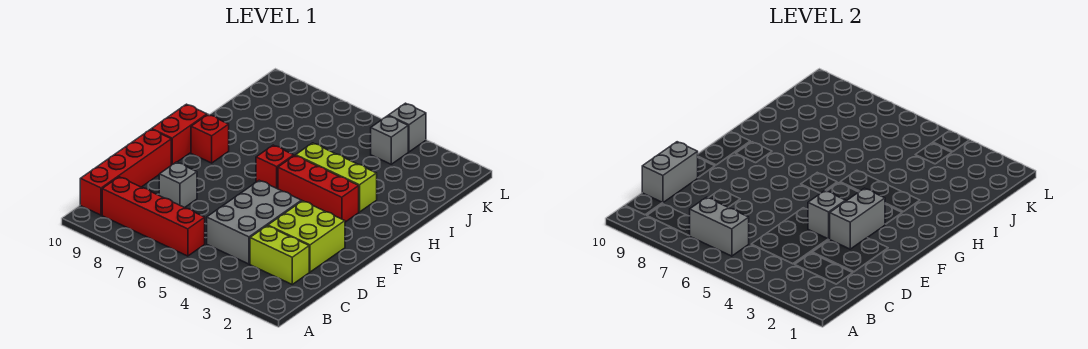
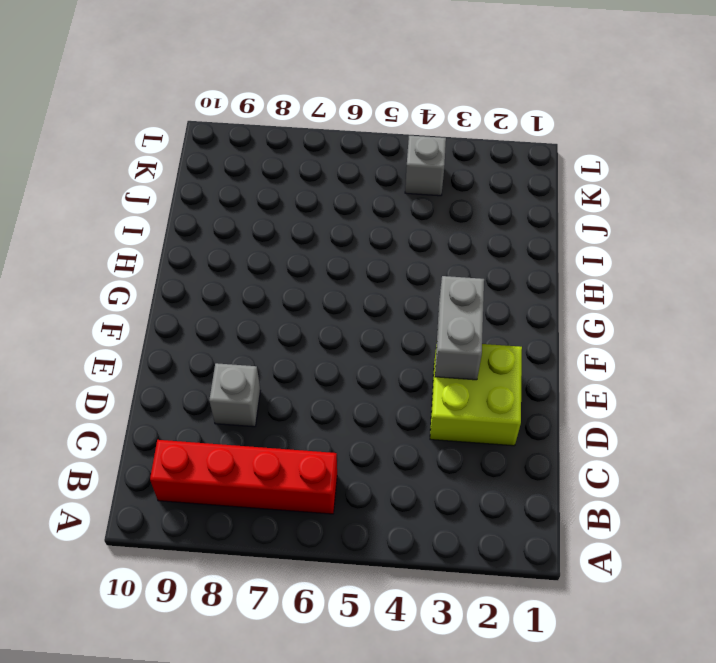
none -> red 1x4 brick [80,129,171,215]
none -> lime 1x2 brick [250,226,309,284]
none -> grey 2x3 brick [207,180,302,264]

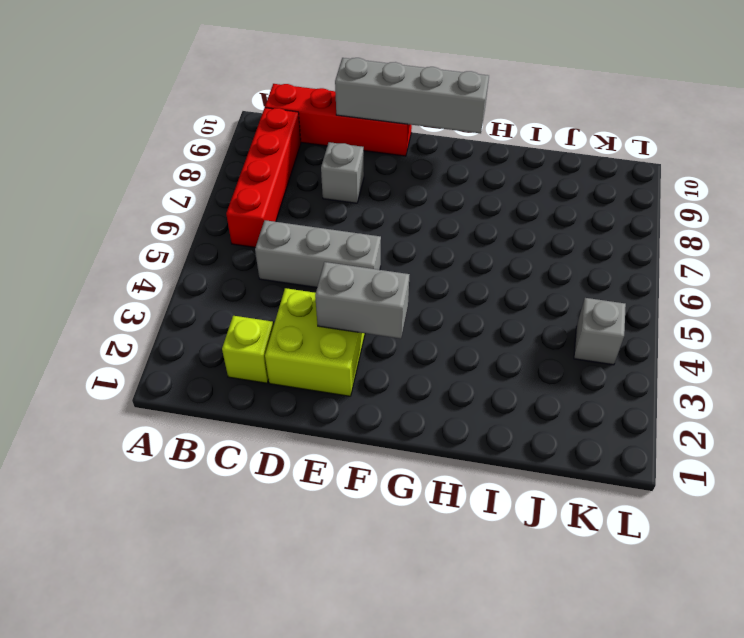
lime 1x1 brick [222,316,273,383] -> lime 1x2 brick [250,226,309,284]
grey 1x3 brick [255,220,381,288] -> grey 2x3 brick [207,180,302,264]
grey 1x4 brick [335,58,489,133] -> grey 1x2 brick [642,142,698,203]
none -> red 1x2 brick [152,104,207,165]
none -> red 1x3 brick [278,155,359,222]
none -> red 1x1 brick [256,145,294,189]

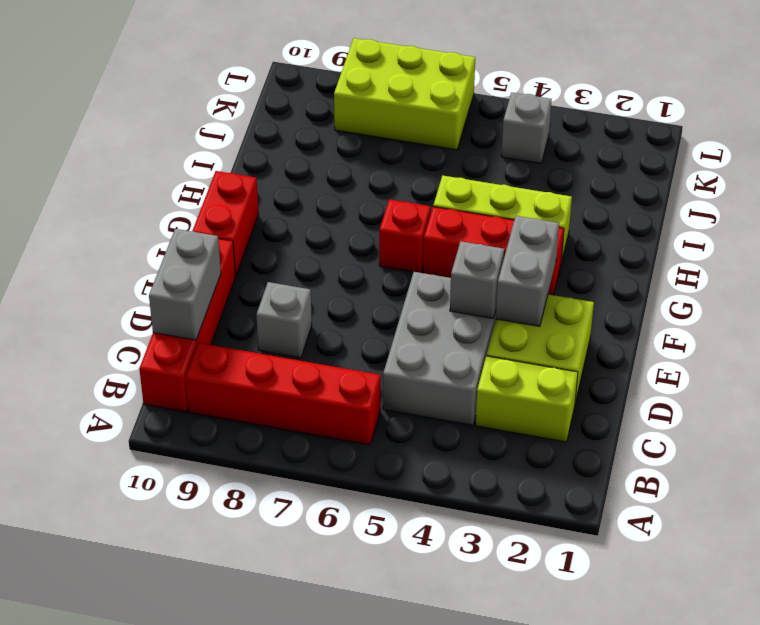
lime 2x3 brick [334,38,475,150] -> none
none -> red 1x1 brick [191,115,229,163]
none -> grey 1x1 brick [388,103,426,152]
none -> grey 1x2 brick [690,197,749,256]

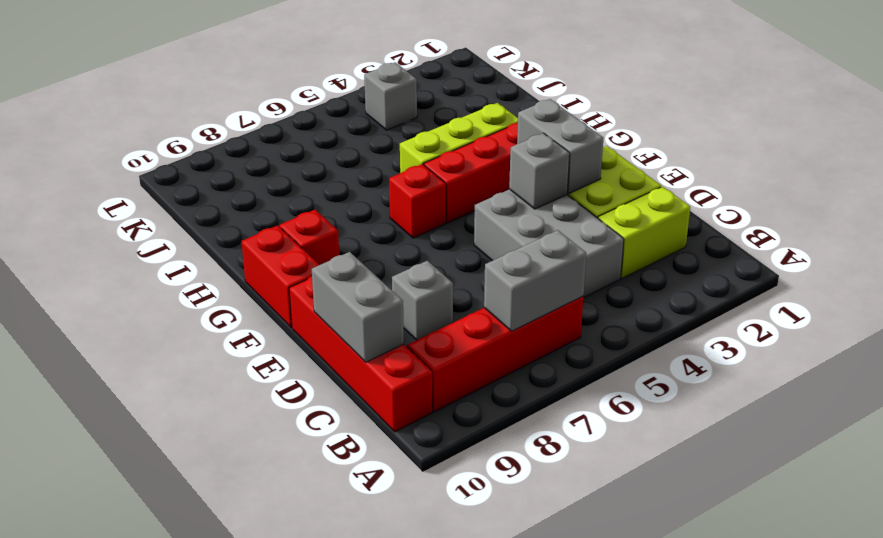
none -> grey 1x1 brick [388,103,426,152]

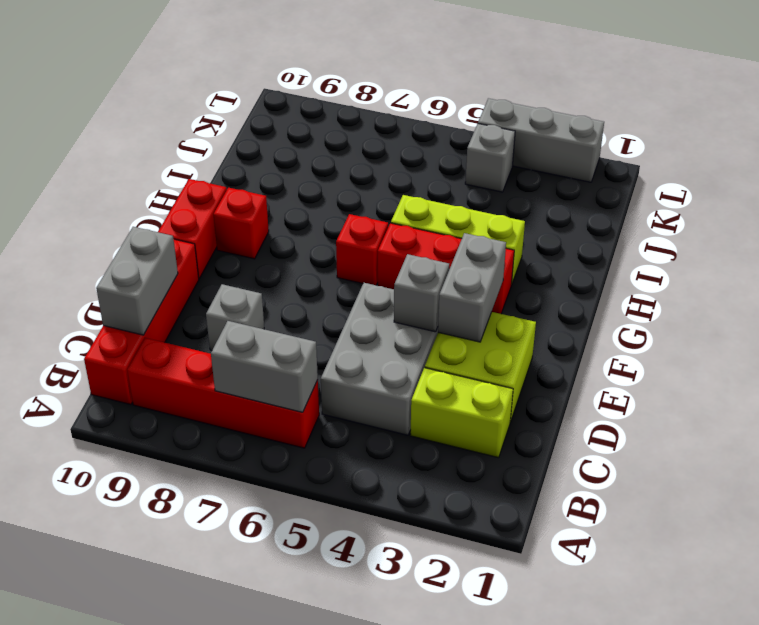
grey 1x3 brick [478,98,604,182] -> grey 1x1 brick [388,103,426,152]

